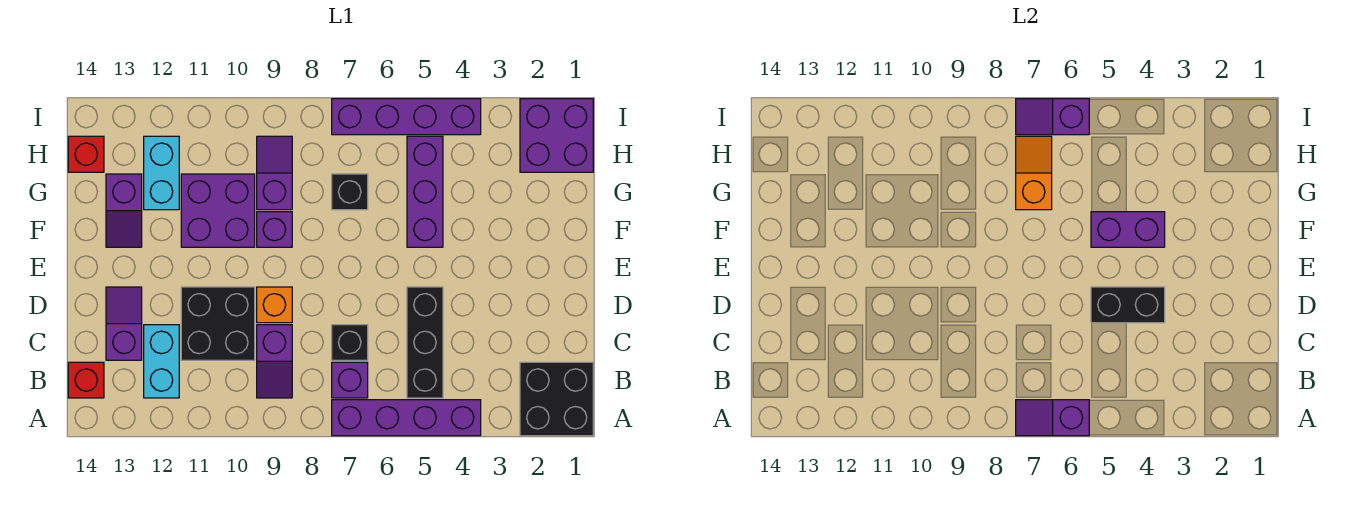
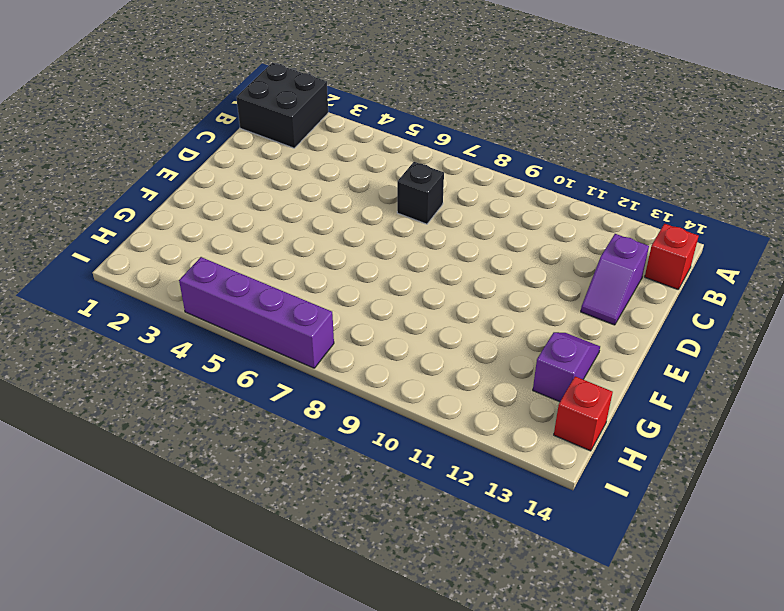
none -> purple 1x4 brick [332,400,481,436]
none -> black 1x3 brick [407,287,443,398]
none -> purple 1x1 brick [332,362,368,398]

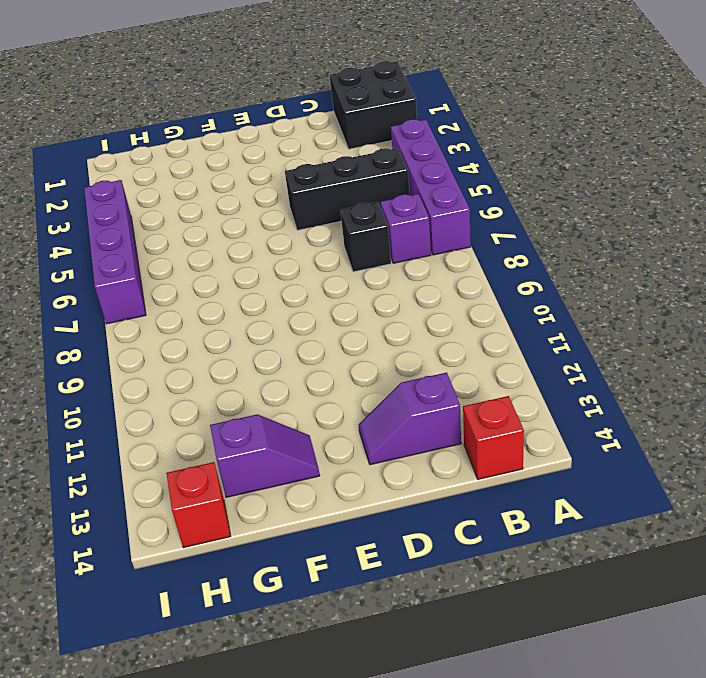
none -> purple 1x2 slope [257,325,292,398]
none -> cyan 1x2 brick [144,325,179,398]
none -> black 2x2 brick [181,287,255,360]

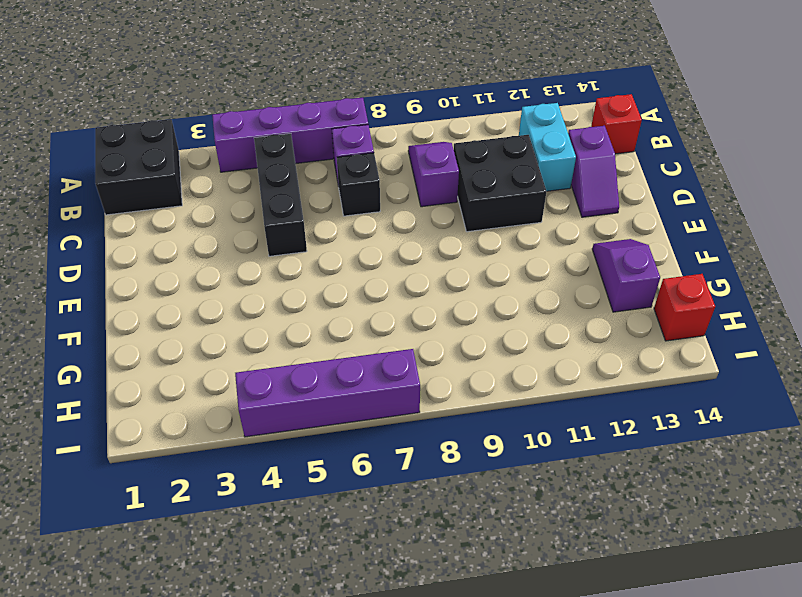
none -> orange 1x1 brick [257,287,292,323]
none -> purple 1x3 brick [407,136,443,247]
none -> purple 1x1 brick [257,212,292,247]

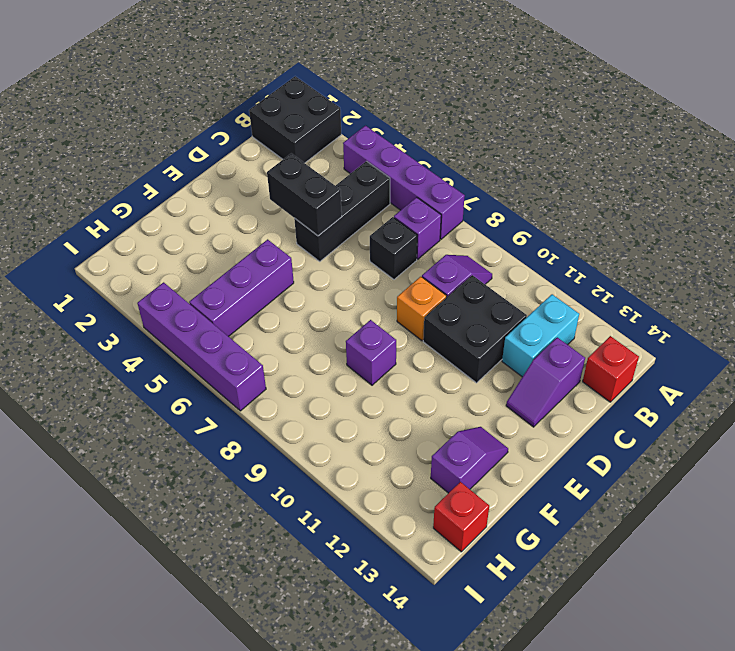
none -> purple 2x2 brick [181,174,255,247]
none -> black 1x1 brick [332,174,368,210]
none -> purple 1x2 slope [257,136,292,210]

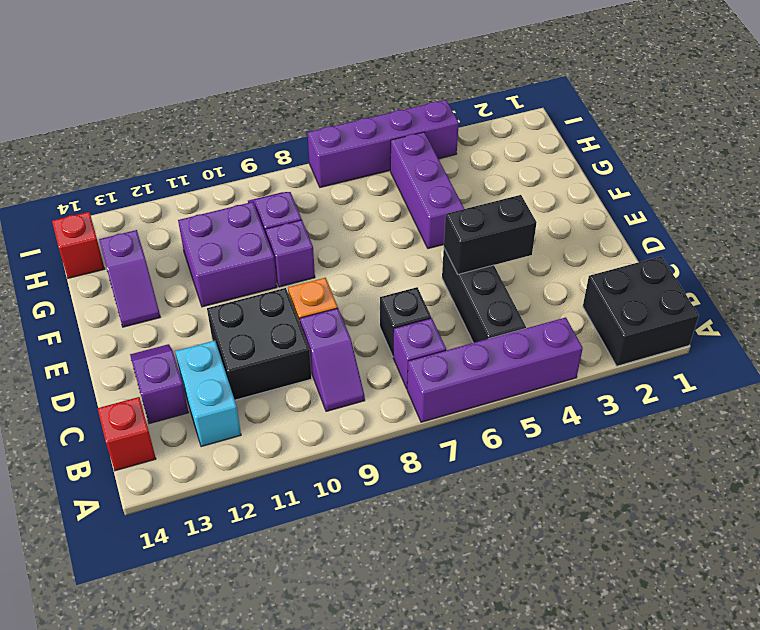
none -> black 1x1 brick [332,174,368,210]
none -> cyan 1x2 brick [144,136,179,210]
none -> purple 2x2 brick [520,99,593,172]

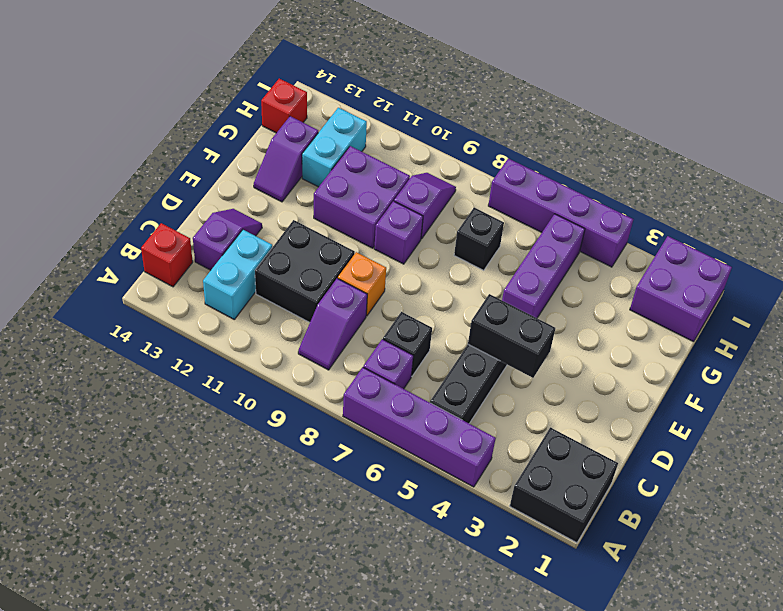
none -> purple 1x2 slope [1016,400,1089,436]
none -> purple 1x2 brick [1091,212,1165,247]
none -> orange 1x2 slope [1016,136,1052,210]

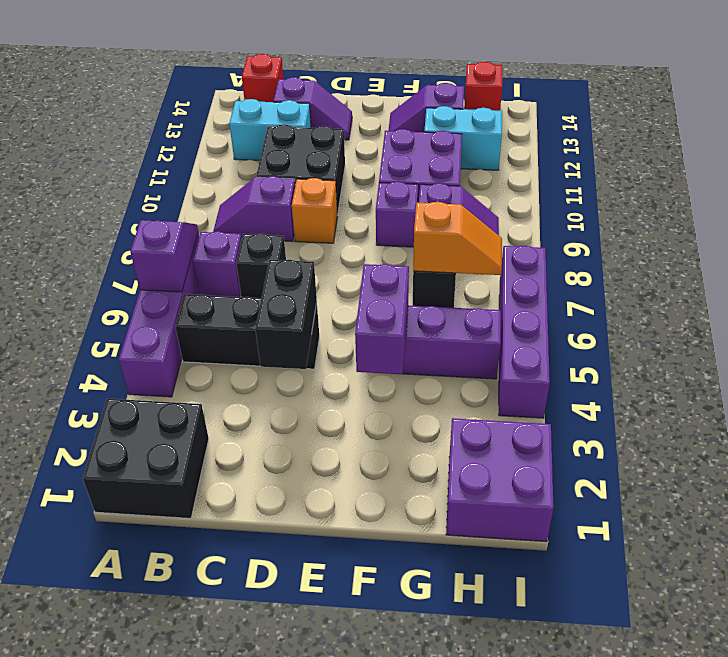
none -> purple 1x2 slope [1016,99,1089,135]

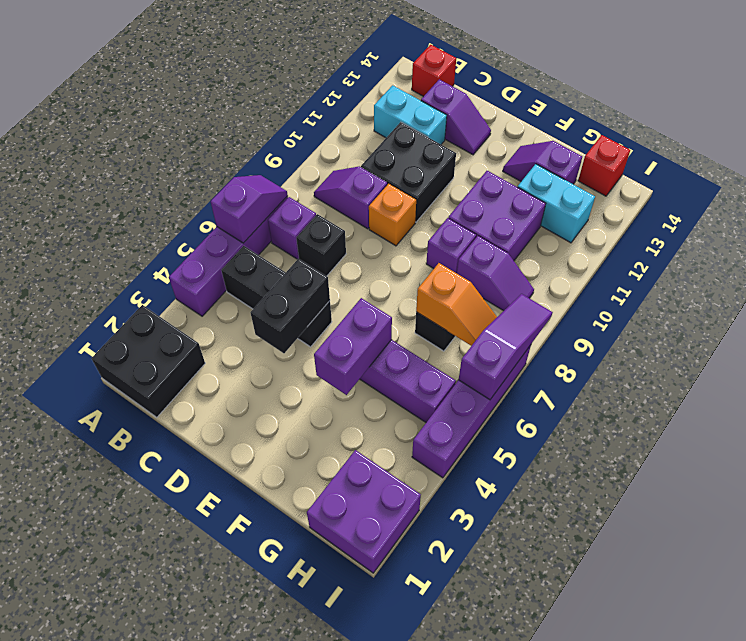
purple 1x3 slope [459,294,553,400] -> purple 1x2 slope [1016,99,1089,135]

